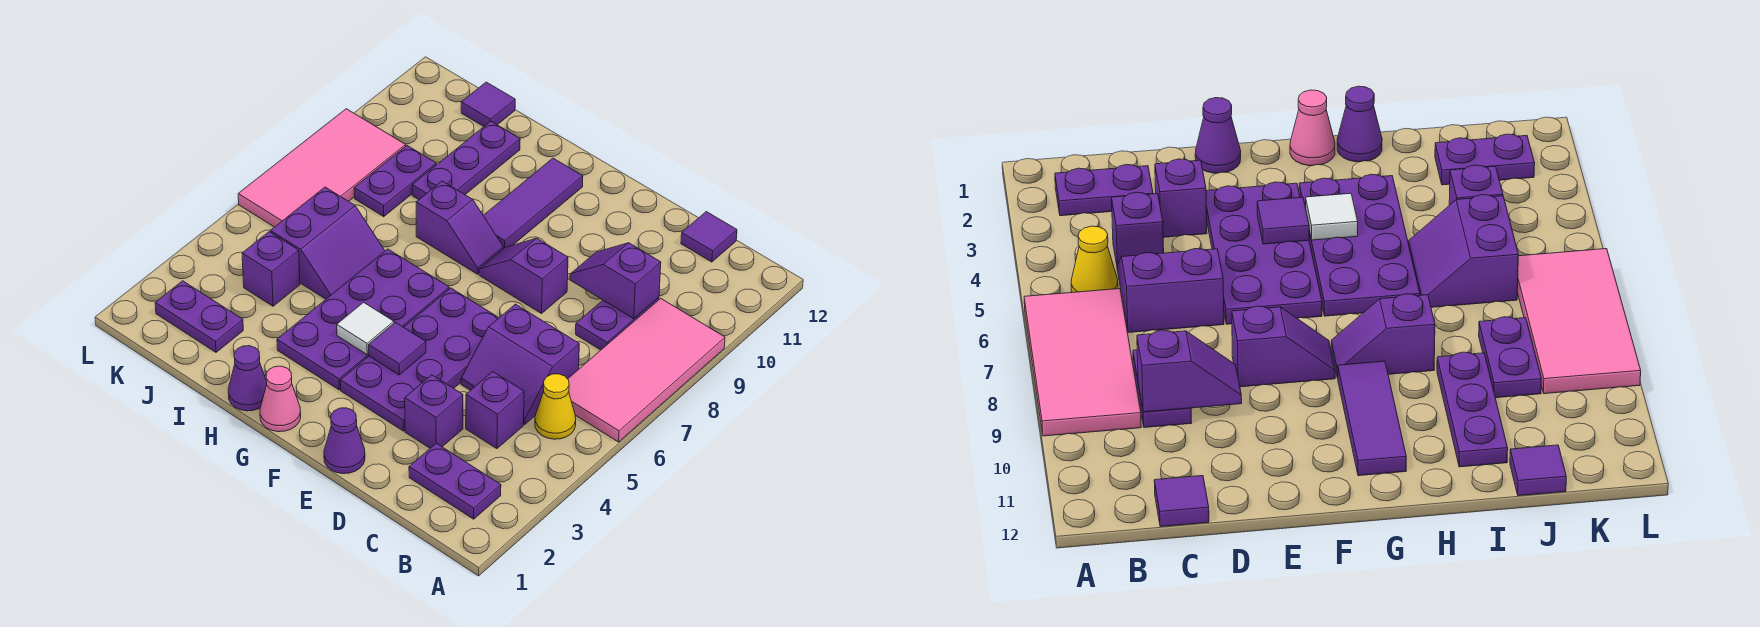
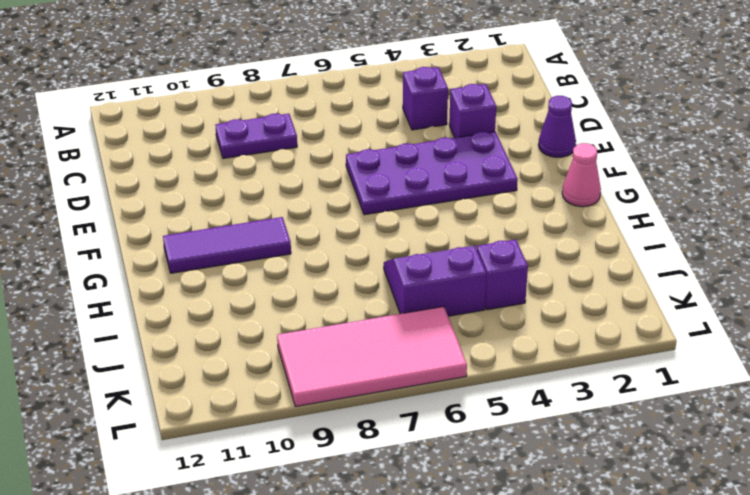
none -> pink 2x4 tile [568,298,725,442]
none -> purple 1x2 plate [409,443,501,519]
none -> yellow 1x1 cone [535,374,576,439]

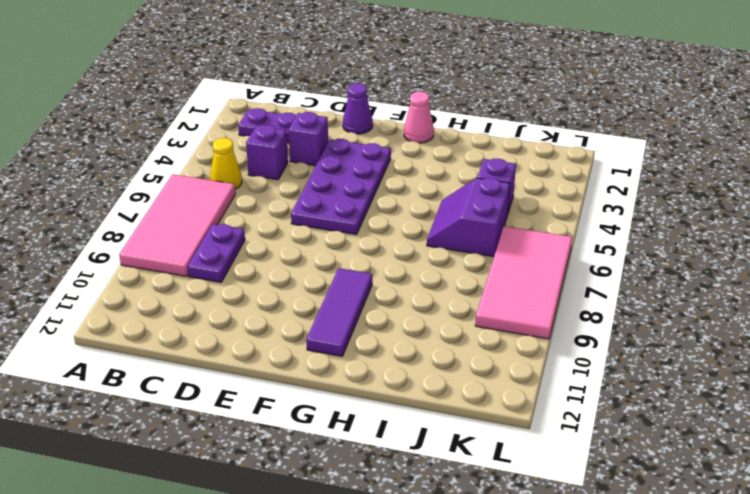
none -> purple 2x2 slope [461,304,579,424]
none -> purple 1x1 tile [681,212,737,262]
none -> purple 1x2 slope [479,238,568,314]

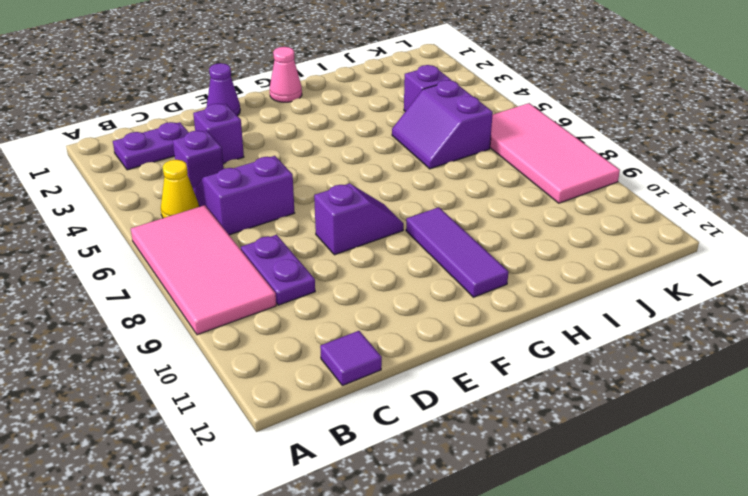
none -> purple 2x4 plate [340,288,499,431]
none -> purple 2x4 plate [277,249,449,390]
none -> purple 1x2 slope [416,181,503,274]

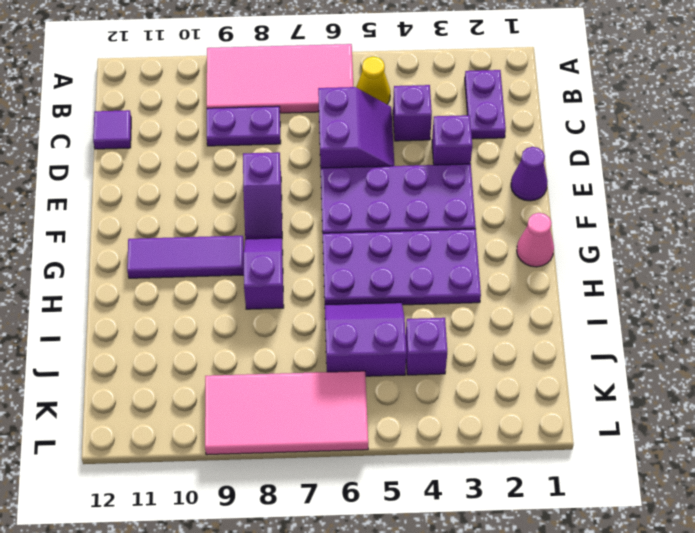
none -> purple 1x1 cone [228,346,267,411]
none -> purple 1x3 plate [412,121,520,200]
none -> purple 1x2 plate [155,281,243,352]

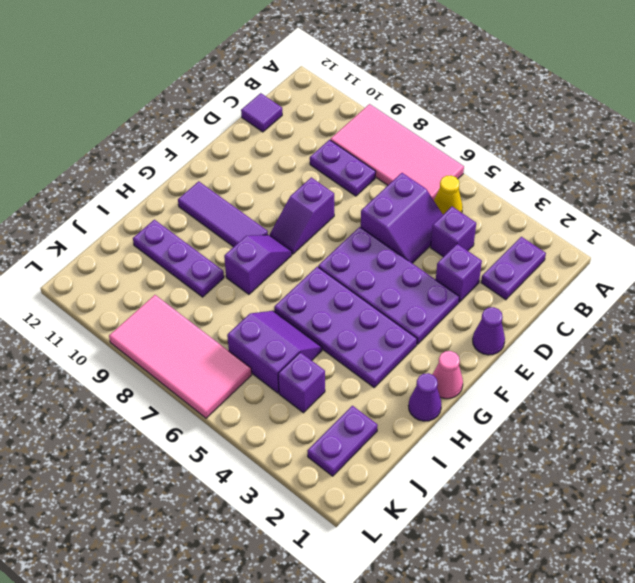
none -> purple 1x2 plate [354,146,436,217]
none -> purple 1x1 tile [461,82,515,126]
none -> purple 1x2 slope [570,243,661,319]

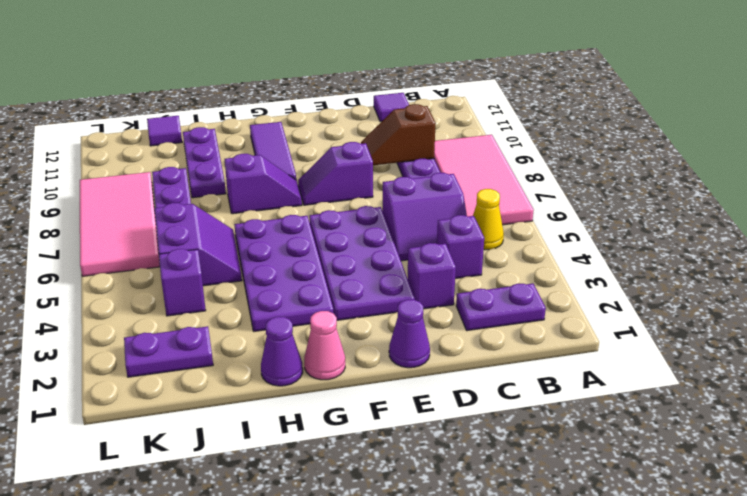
brown 1x2 slope [361,104,436,165] -> purple 1x2 slope [570,243,661,319]
none -> purple 1x1 tile [369,322,426,375]
none -> white 1x1 tile [337,302,394,355]

